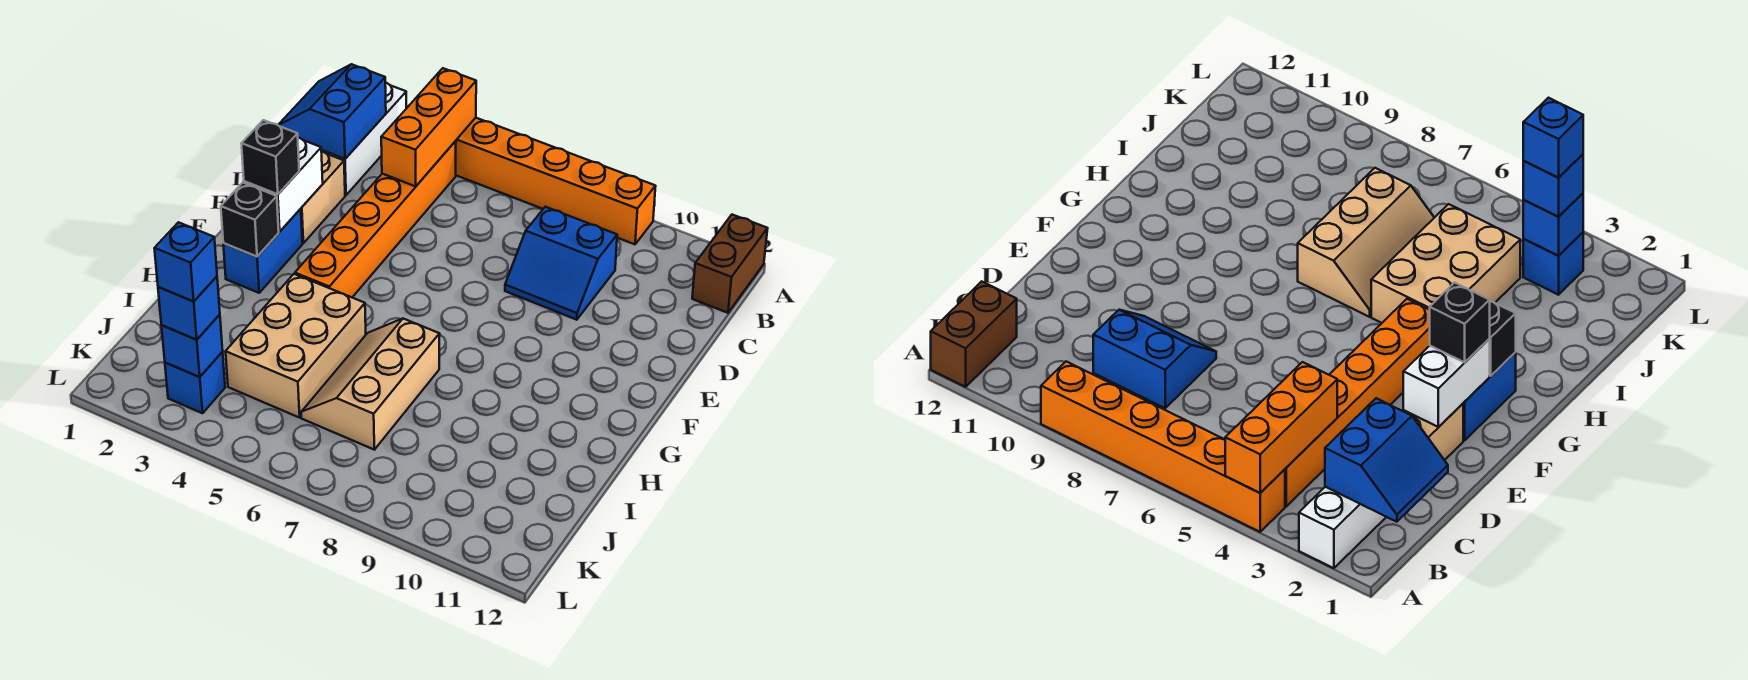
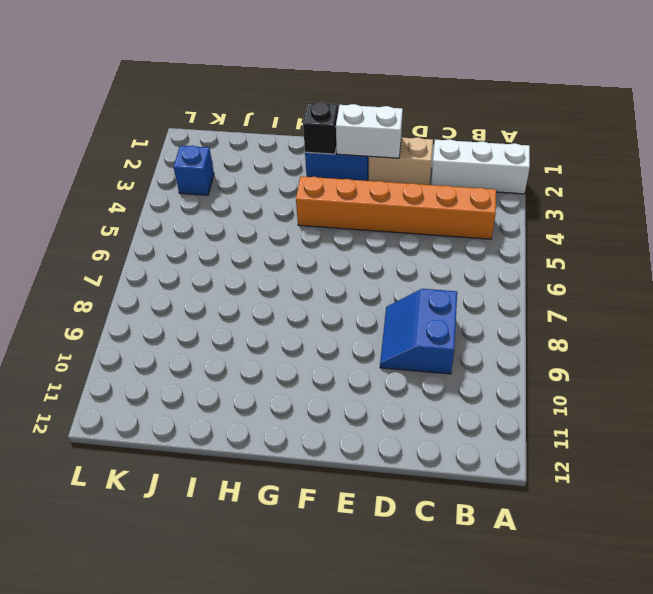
none -> orange 1x6 brick [456,118,656,244]
none -> brown 1x2 brick [692,215,768,313]
none -> tan 2x3 brick [226,274,366,418]

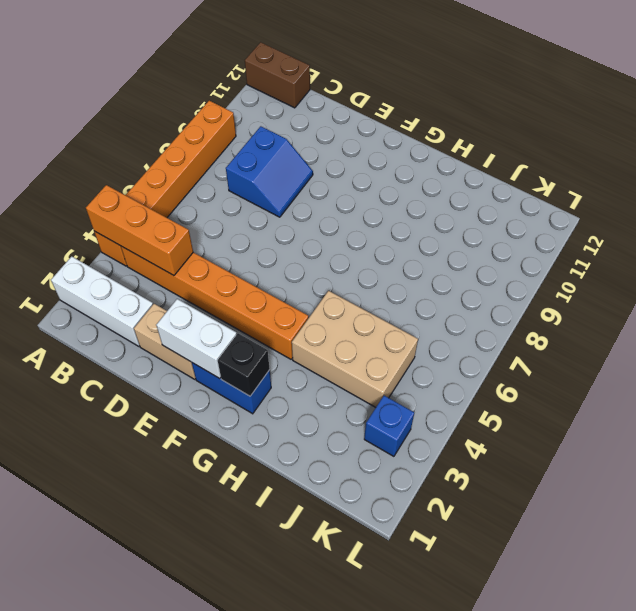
none -> tan 2x3 slope [301,319,440,450]
none -> blue 2x2 slope [278,64,386,159]
none -> blue 1x1 brick [162,315,223,377]

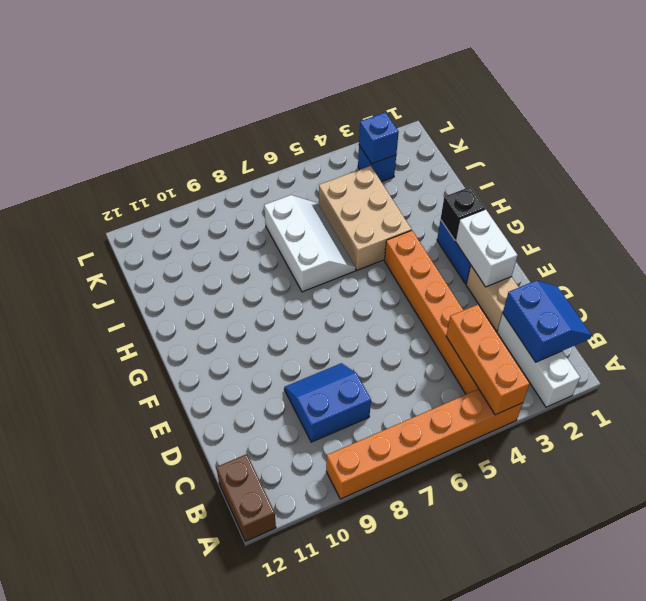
white 2x3 slope [264,195,356,292] -> tan 2x3 slope [301,319,440,450]
none -> black 1x1 brick [241,120,299,194]
none -> blue 1x1 brick [158,277,220,340]
none -> blue 1x1 brick [154,222,217,301]

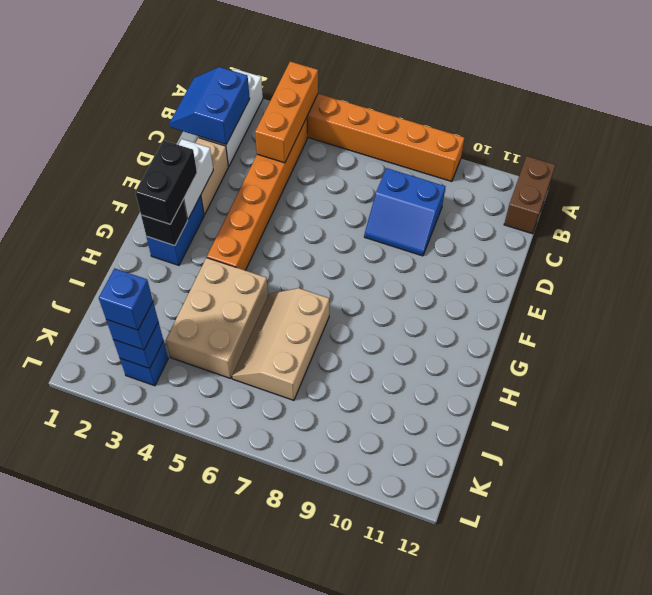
black 1x2 brick [135,140,197,224] -> black 1x1 brick [241,120,299,194]

